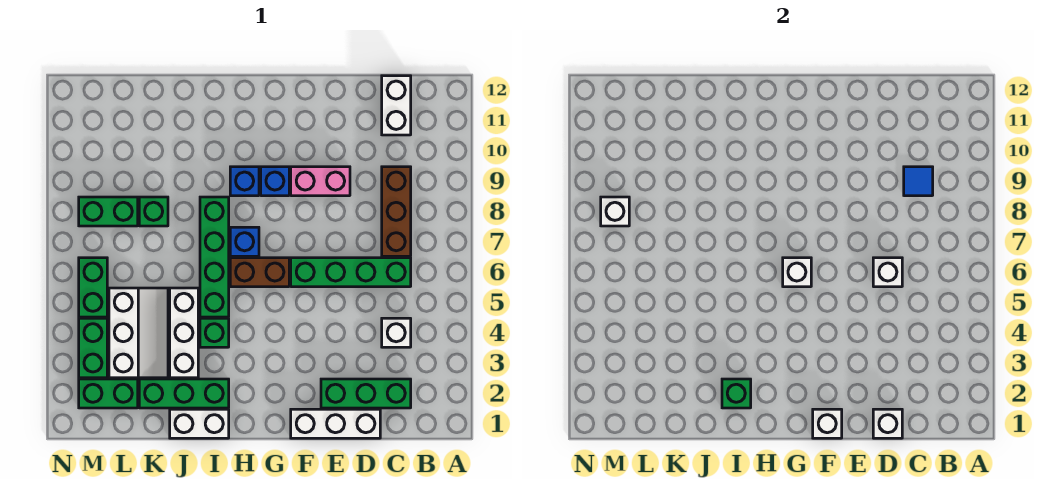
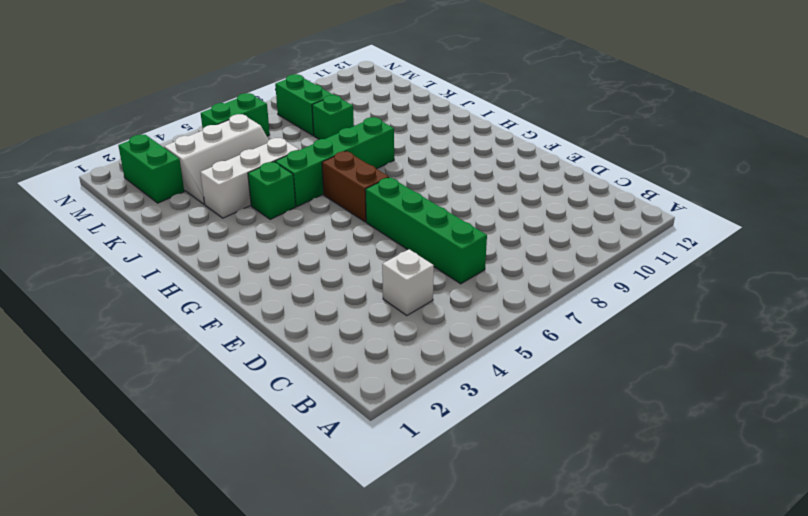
none -> green 1x3 brick [321,379,411,408]
none -> brown 1x3 brick [382,167,411,256]
none -> white 1x2 brick [382,76,411,135]

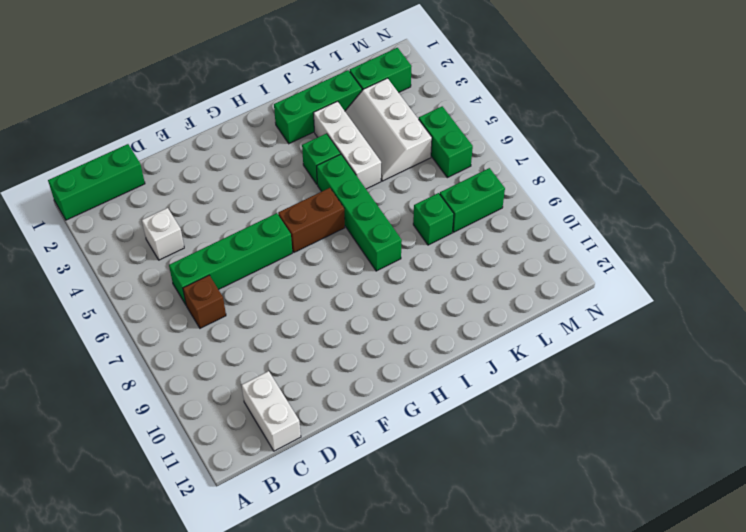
green 1x3 brick [48,144,145,220] -> green 1x3 brick moved to [321,379,411,408]
brown 1x1 brick [183,275,226,328] -> brown 1x3 brick [382,167,411,256]
none -> white 1x3 brick [291,409,380,438]
none -> pink 1x2 brick [291,167,350,196]
none -> blue 1x1 brick [261,167,289,196]

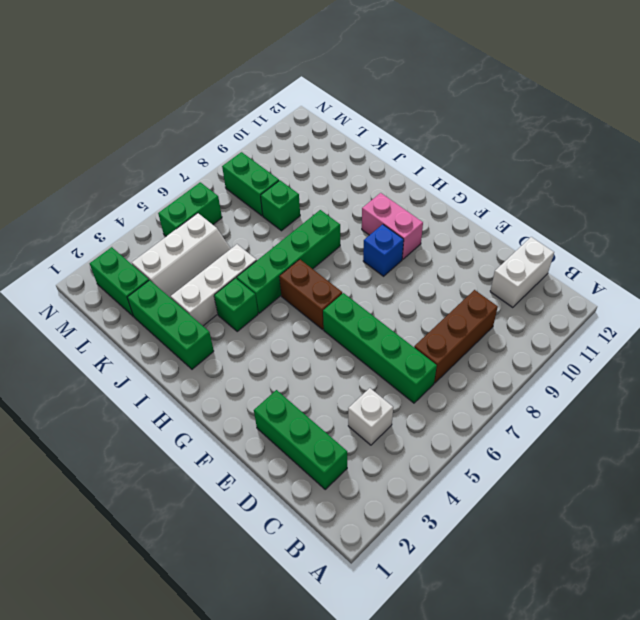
pink 1x2 brick [362,193,423,259] -> pink 1x2 brick moved to [291,167,350,196]
none -> white 1x3 brick [291,409,380,438]
none -> blue 1x1 brick [230,227,259,256]
none -> blue 1x1 brick [230,167,259,196]

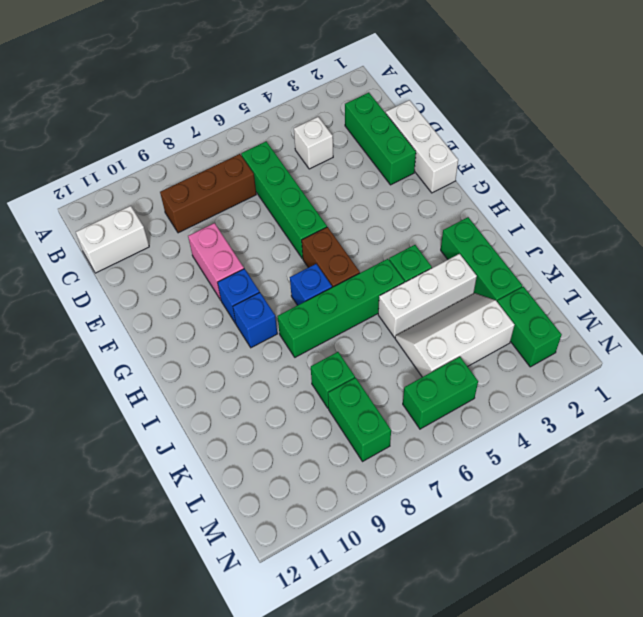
none -> white 1x2 brick [170,409,229,438]
none -> green 1x2 brick [79,318,107,378]
none -> blue 1x1 tile [904,167,933,196]

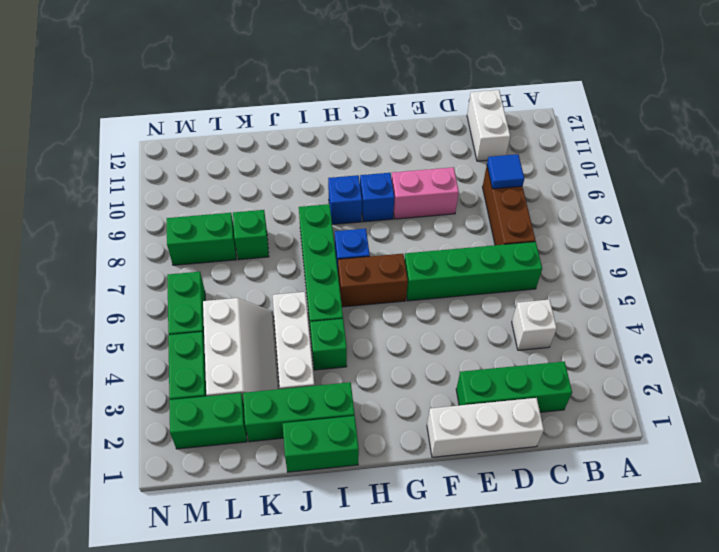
green 1x2 brick [283,416,359,472] -> white 1x2 brick [170,409,229,438]
none -> white 1x1 brick [873,409,902,438]
none -> white 1x1 brick [873,258,902,287]
none -> white 1x1 brick [813,409,842,438]

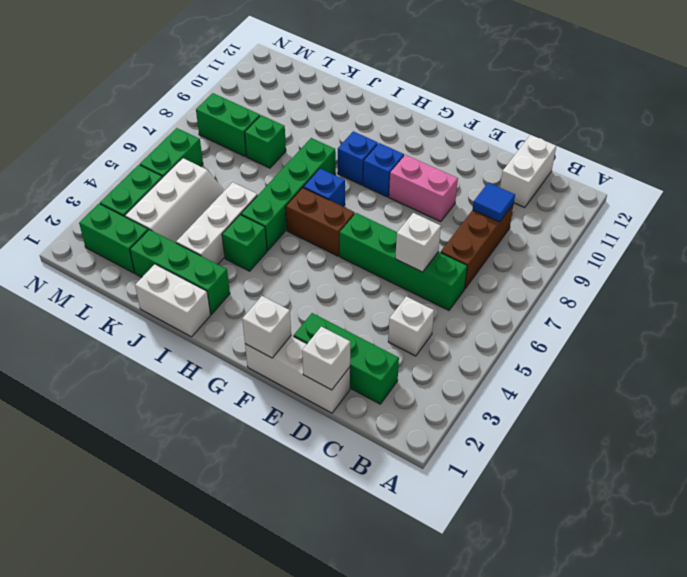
none -> white 1x1 brick [783,258,811,287]
none -> green 1x1 brick [722,379,751,408]
none -> white 1x1 brick [601,197,629,226]

